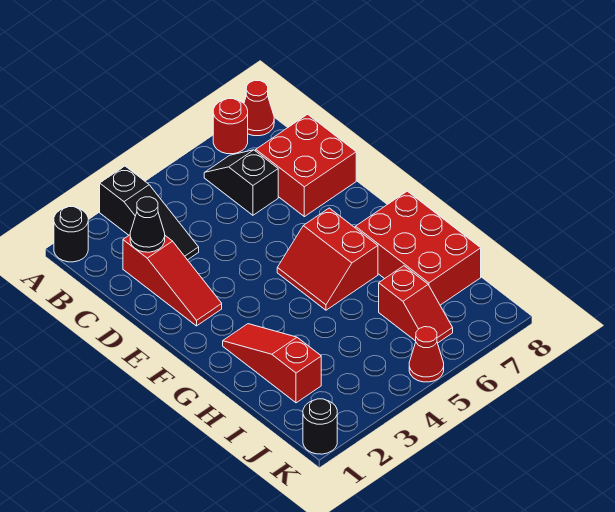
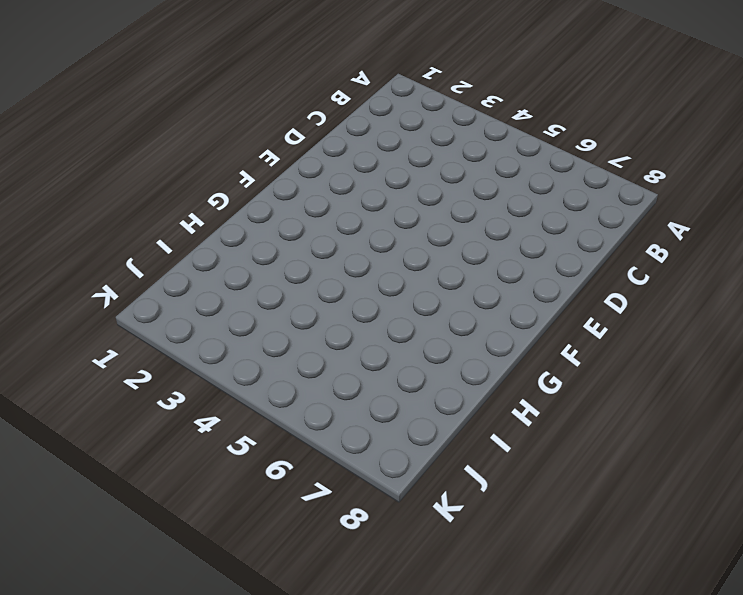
none -> black 1x1 round brick [54,207,88,262]
none -> black 1x3 slope [100,166,199,260]
none -> red 1x1 round brick [213,99,248,154]

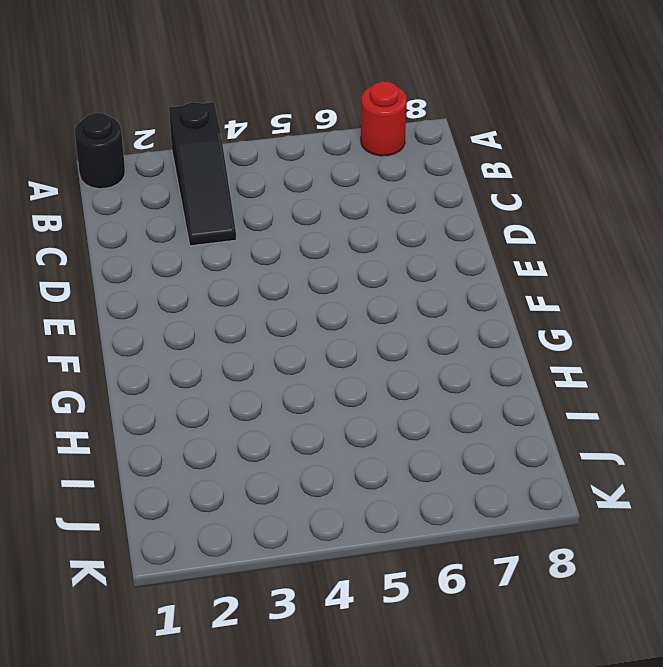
none -> red 1x1 cone [244,81,274,136]
none -> black 1x2 slope [204,150,278,215]
none -> red 1x3 slope [123,235,222,326]

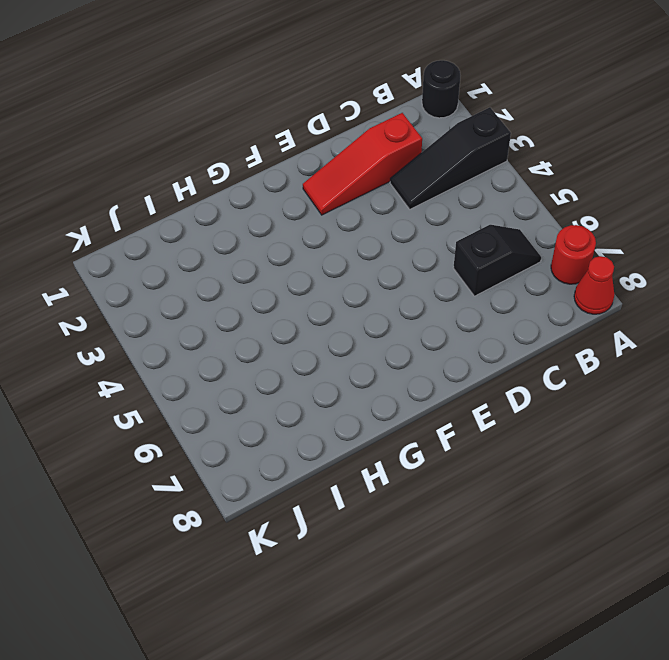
none -> red 2x2 brick [256,114,356,217]
none -> red 2x2 slope [277,208,378,310]
none -> red 1x3 slope [223,324,321,403]

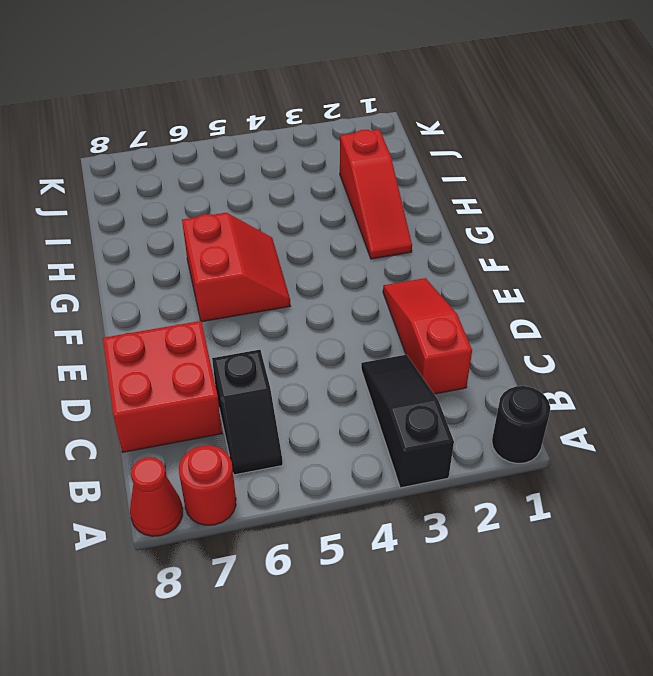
none -> red 2x3 brick [355,191,481,305]
none -> red 1x2 slope [379,266,453,343]
none -> black 1x1 round brick [303,399,337,454]

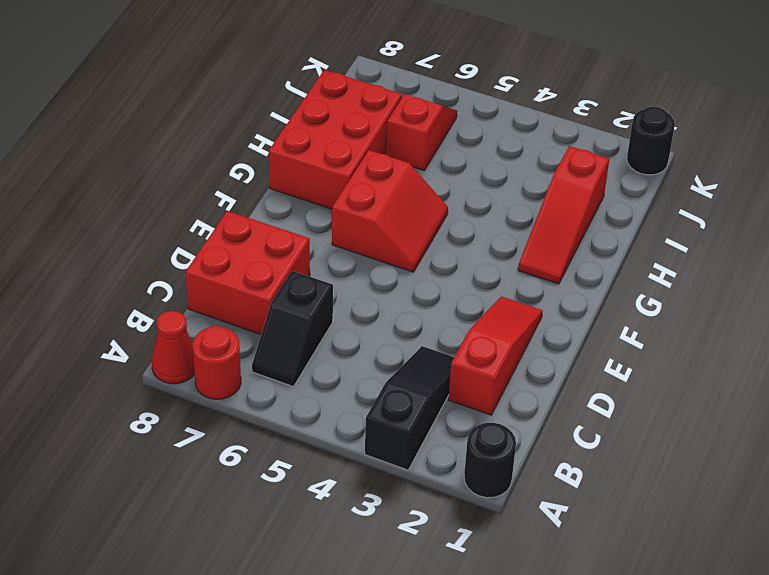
none -> red 1x1 cone [409,327,444,382]
none -> black 1x1 cone [130,197,165,252]

